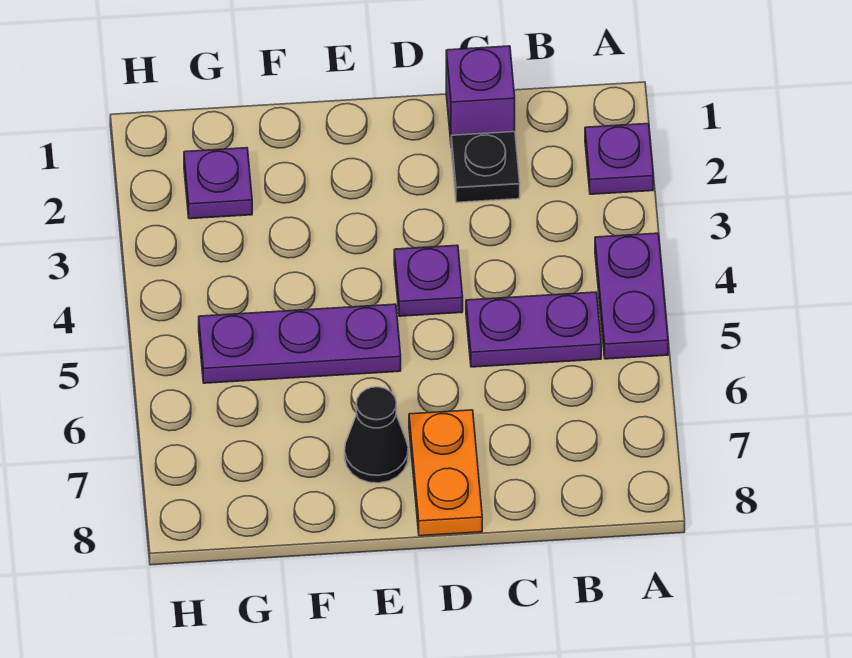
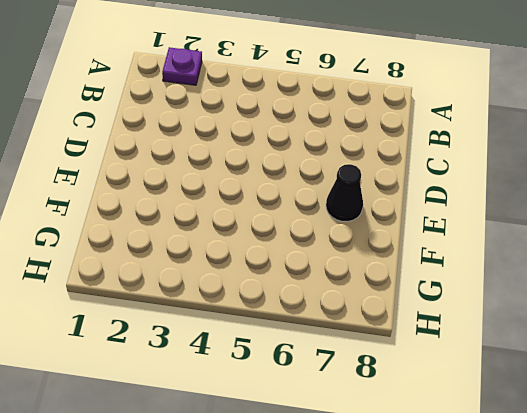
none -> purple 1x2 plate [595,233,668,359]
none -> purple 1x2 plate [466,292,601,367]

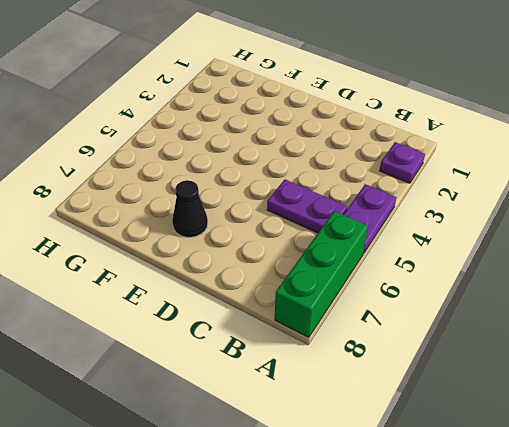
green 1x3 brick [275,211,368,337] -> none
none -> purple 1x1 brick [446,46,515,141]
none -> black 1x1 plate [451,132,520,202]

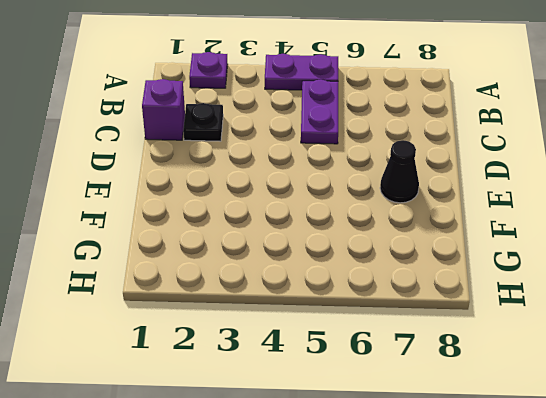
none -> purple 1x1 plate [394,245,463,316]
none -> orange 1x2 plate [409,410,482,536]

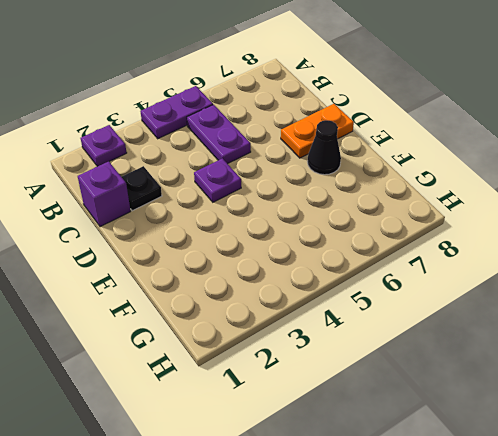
none -> purple 1x3 plate [199,304,401,383]
none -> purple 1x1 plate [184,148,252,219]

